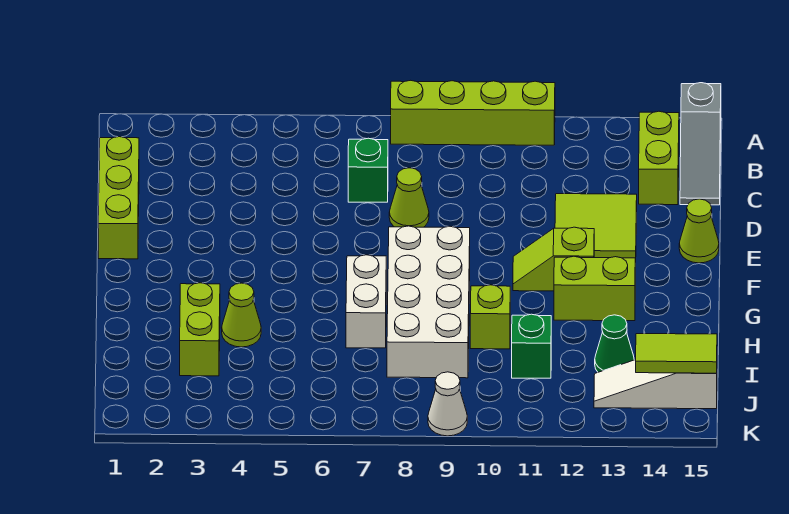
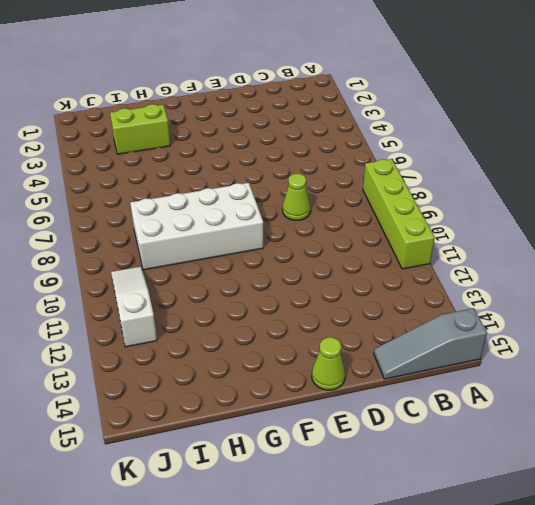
white 1x3 slope [111,266,157,347] -> white 1x3 slope moved to [594,360,717,409]
none -> lime 1x2 brick [639,111,679,205]
none -> lime 1x3 brick [98,137,139,259]
none -> green 1x1 brick [348,138,388,202]

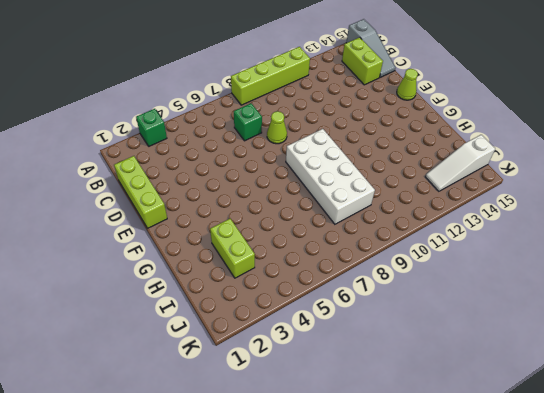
green 1x1 brick [136,109,167,146] -> green 1x1 brick moved to [512,314,551,378]
none -> lime 2x2 tile [555,194,637,262]
none -> lime 1x2 slope [513,227,594,291]
none -> white 1x2 brick [346,255,386,348]

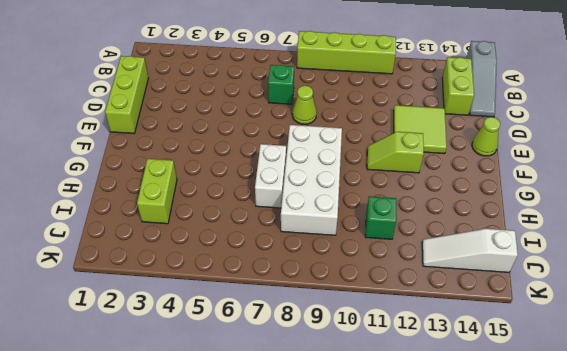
none -> lime 1x2 brick [554,256,635,321]
none -> lime 1x1 cone [222,283,261,347]
none -> lime 1x1 brick [470,285,510,349]

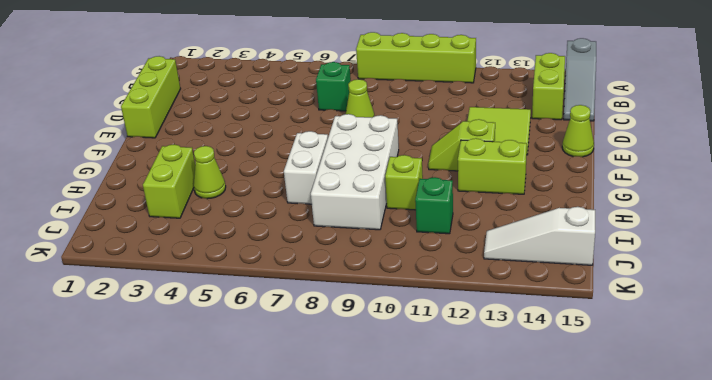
none -> green 1x1 cone [595,315,634,372]
none -> white 1x1 cone [428,372,467,436]
none -> lime 1x2 tile [636,334,717,373]

